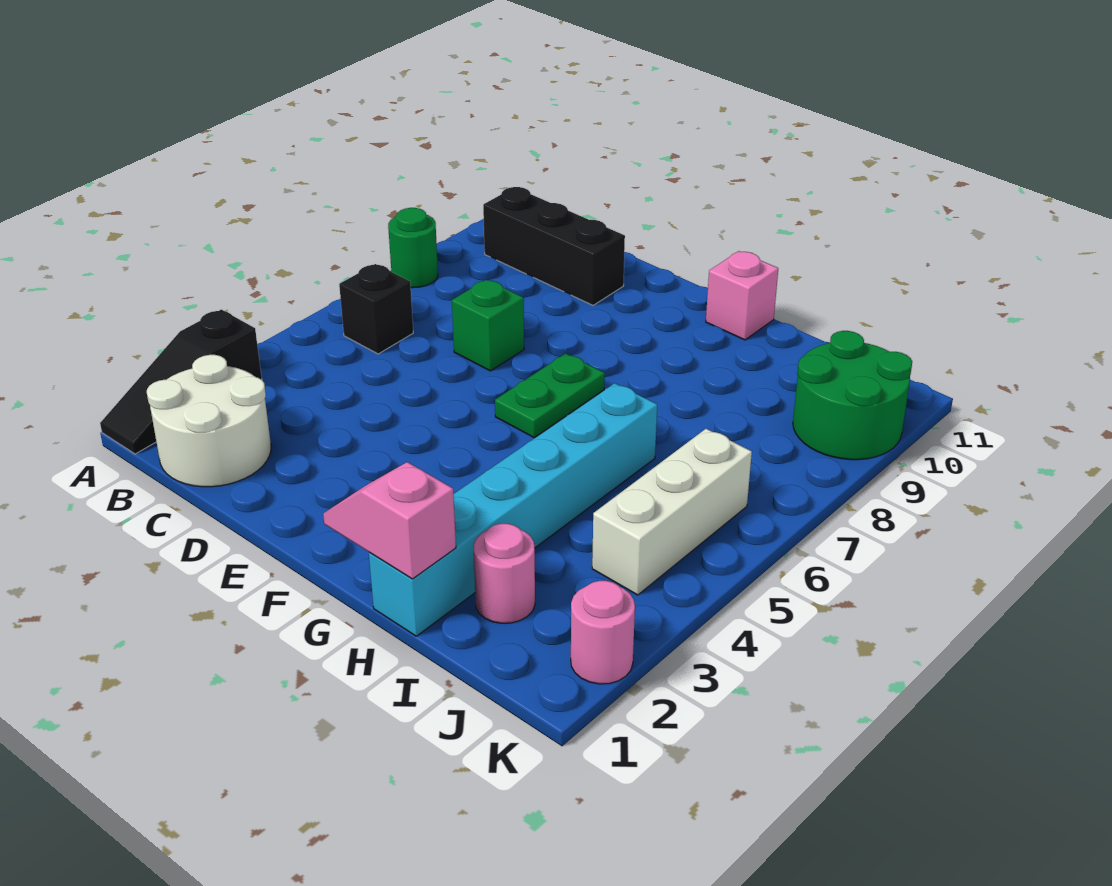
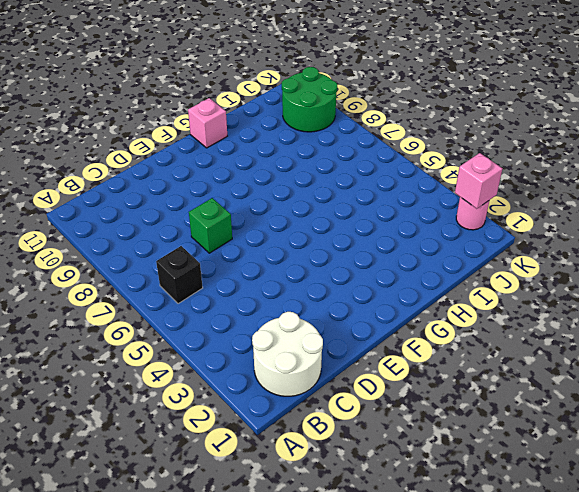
pink 1x1 brick [455,153,502,209] -> none
none -> black 1x3 slope [100,309,262,454]
none -> green 1x1 round brick [388,208,438,288]
none -> black 1x3 brick [483,187,625,305]

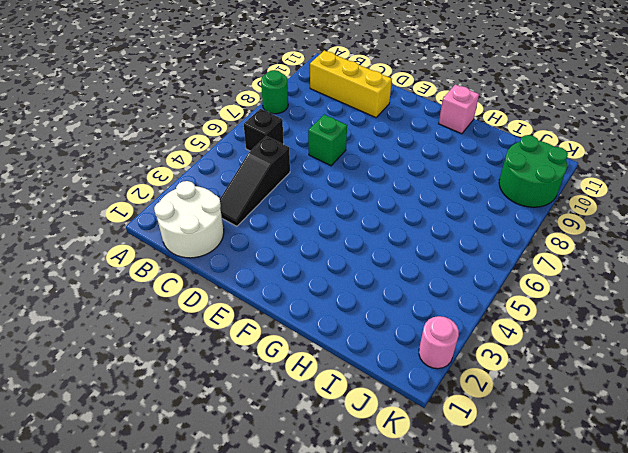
yellow 1x3 brick [310,50,392,118] -> black 1x3 brick [483,187,625,305]
black 1x3 slope [220,136,290,226] -> black 1x3 slope moved to [100,309,262,454]
none -> green 1x2 plate [495,353,605,438]
none -> cyan 1x6 brick [369,383,657,636]
none -> pink 1x1 round brick [473,524,535,623]

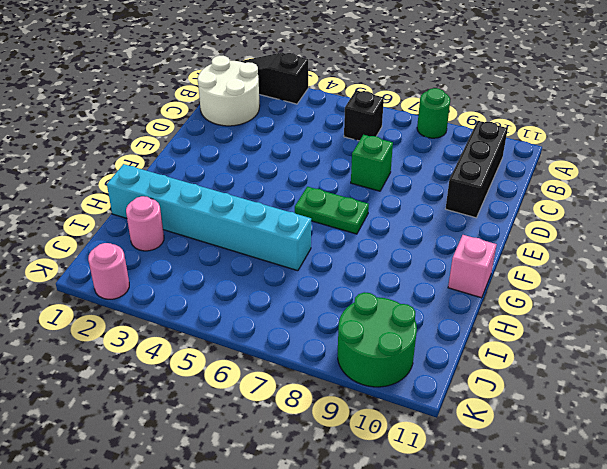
none -> white 1x3 brick [592,429,752,595]
none -> pink 1x2 slope [323,462,456,579]

